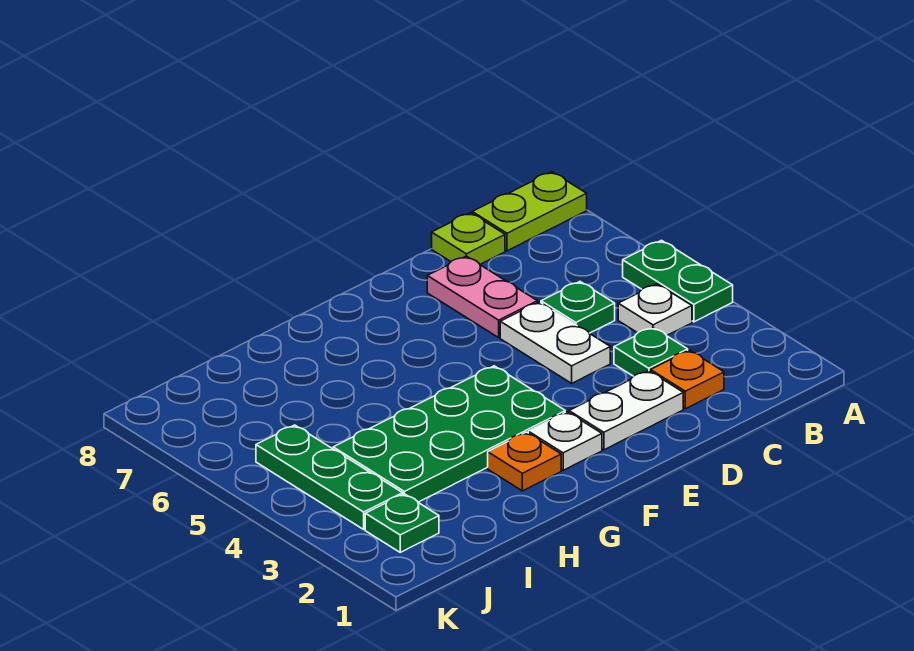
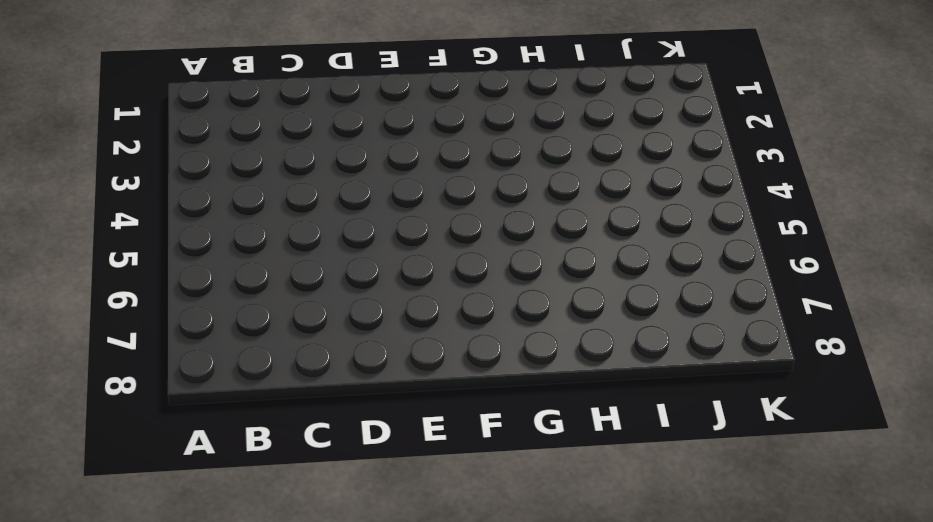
none -> green 1x2 plate [623,240,733,322]
none -> lime 1x2 plate [472,172,587,251]
none -> white 1x1 plate [618,284,692,336]

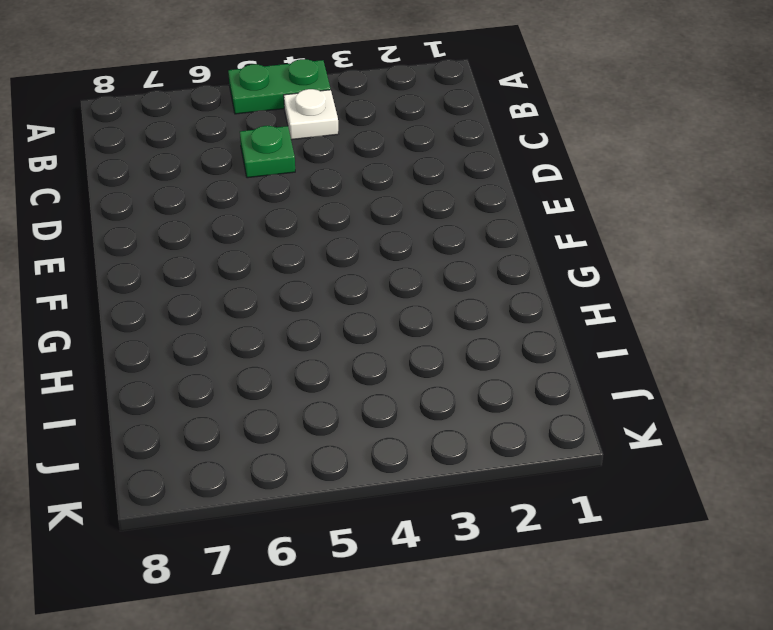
none -> lime 1x2 plate [472,172,587,251]
none -> orange 1x1 plate [651,350,724,409]
none -> green 1x1 plate [614,327,688,376]

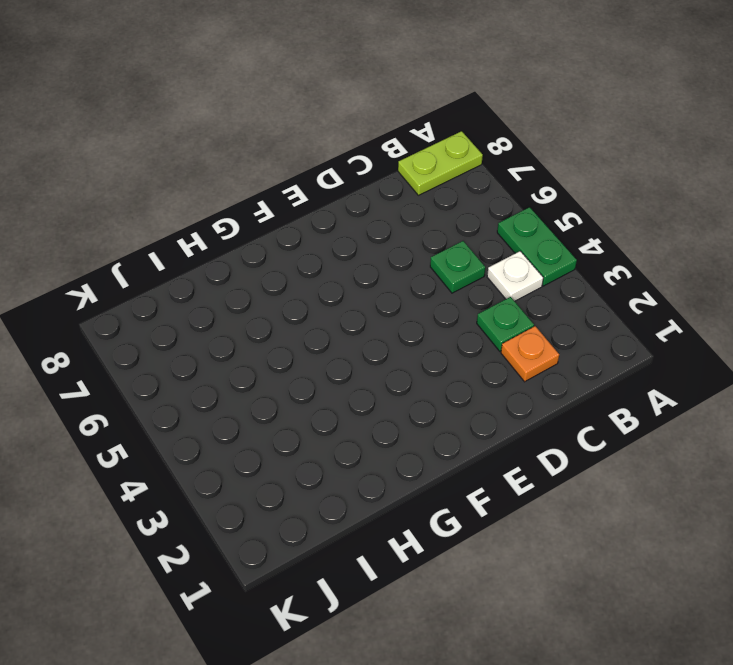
none -> lime 1x1 plate [432,213,505,264]
none -> white 1x2 plate [569,371,683,450]
none -> white 1x2 plate [500,302,610,383]

